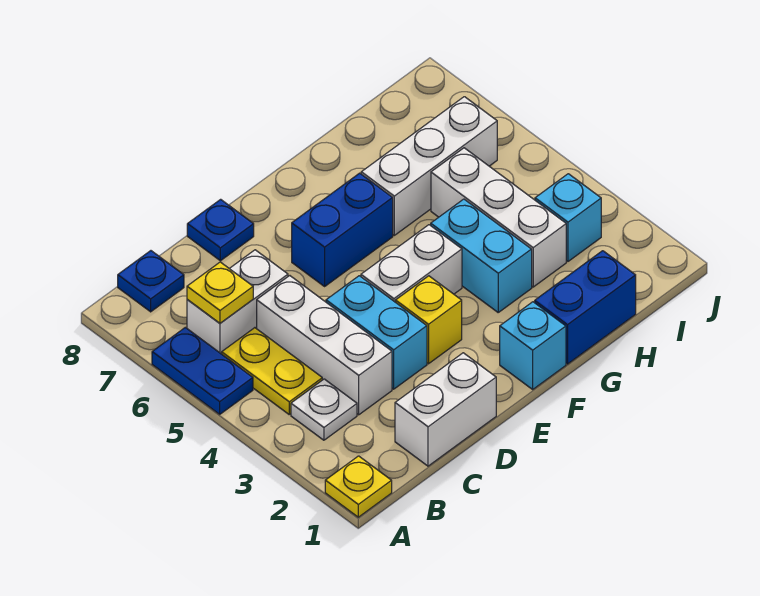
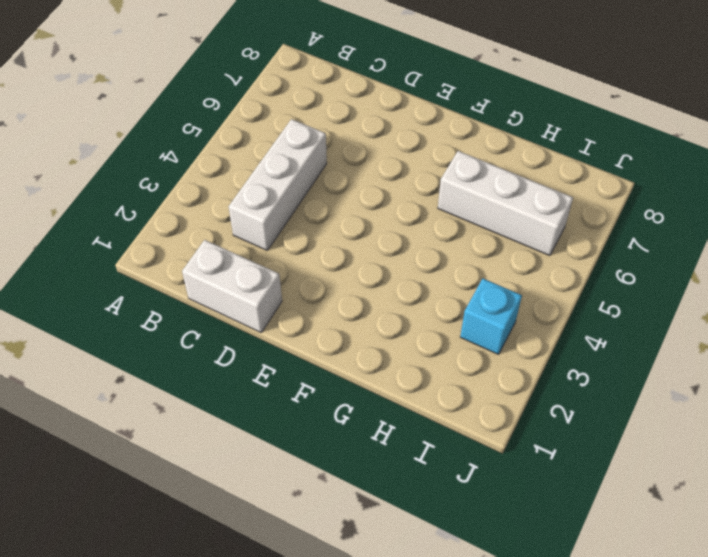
none -> yellow 1x1 plate [325,456,392,517]
none -> blue 1x2 plate [152,327,253,414]
none -> white 1x1 plate [291,379,357,440]

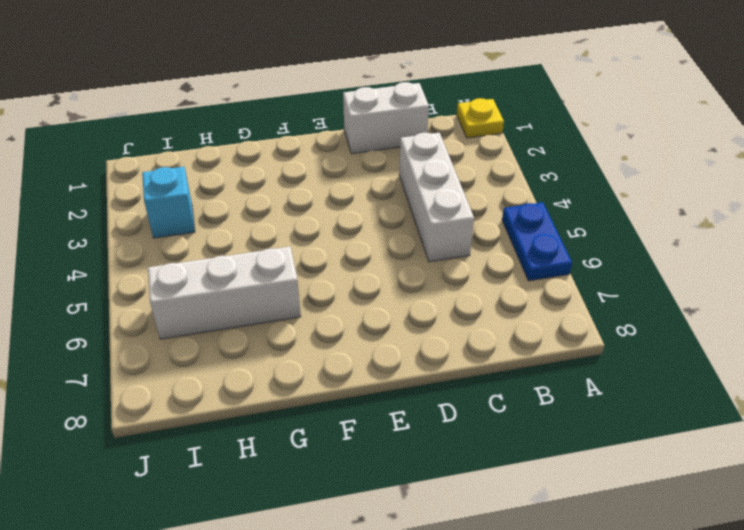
none -> white 1x1 plate [291,379,357,440]
none -> yellow 1x2 plate [222,328,322,414]
none -> white 1x2 brick [187,250,288,354]

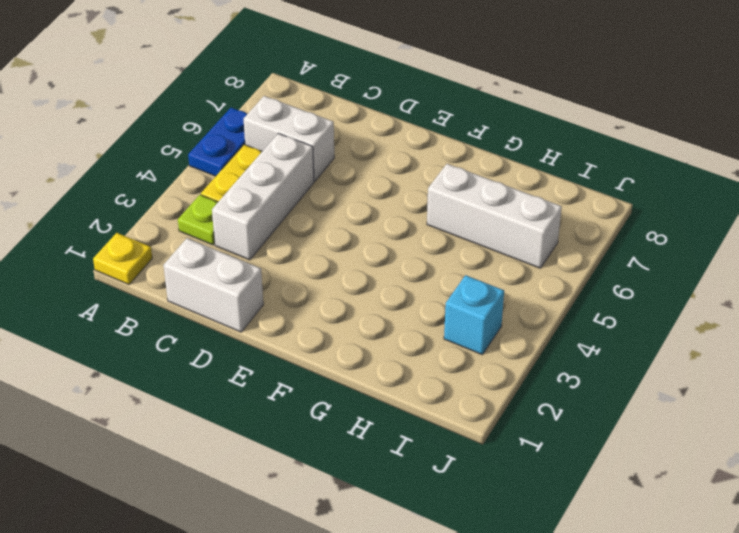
lime 1x1 plate [178,195,218,245] -> white 1x1 plate [291,379,357,440]
none -> blue 1x1 plate [118,251,184,312]
none -> cyan 1x2 brick [326,276,427,389]
none -> blue 1x1 plate [187,199,254,261]

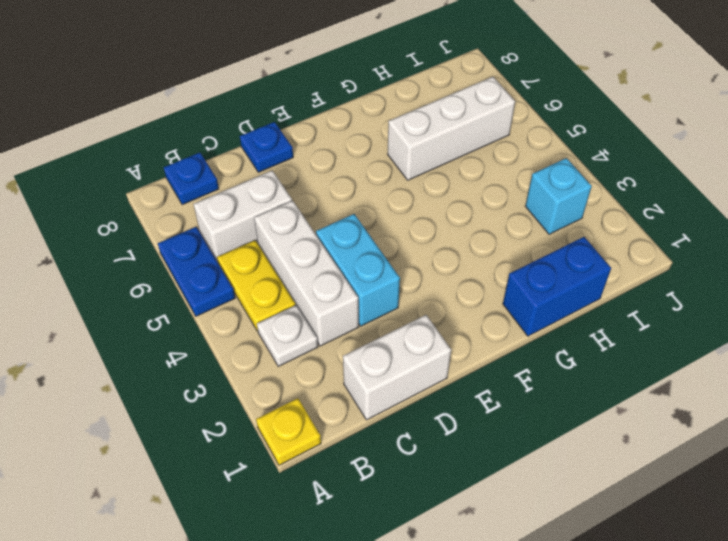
none -> yellow 1x1 brick [396,276,462,364]
none -> white 1x2 brick [361,225,462,302]
none -> blue 1x2 brick [292,173,393,286]

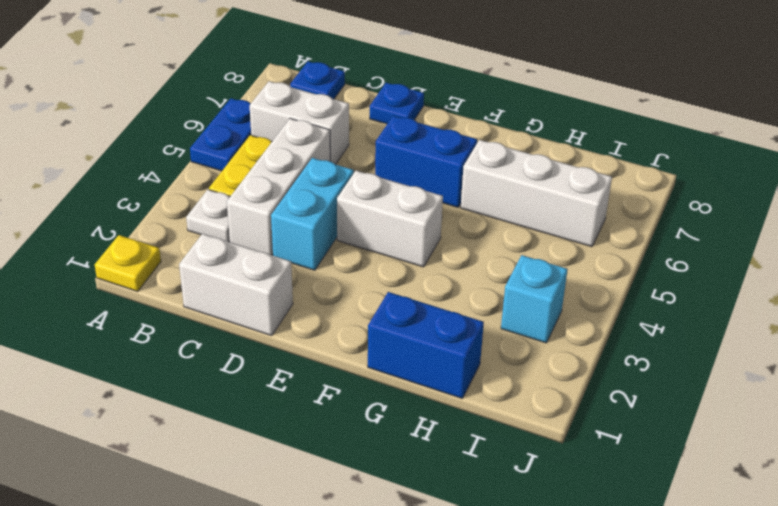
none -> yellow 1x1 brick [396,276,462,364]
none -> cyan 1x1 brick [500,302,566,389]
none -> cyan 1x2 brick [431,199,532,312]

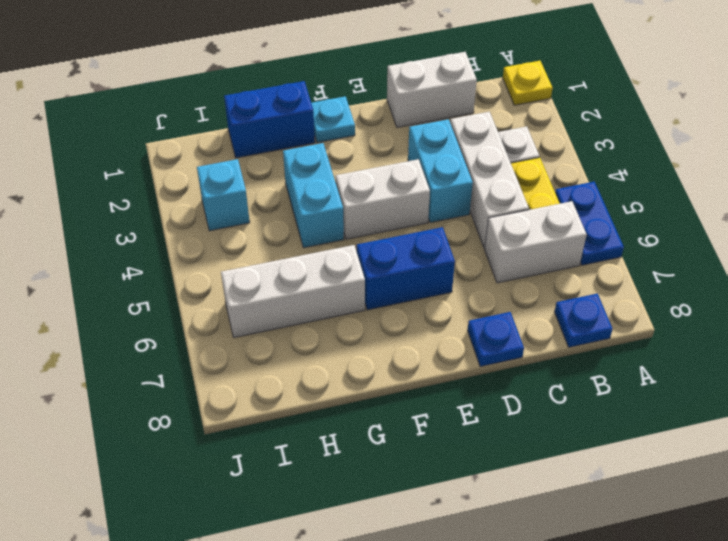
cyan 1x1 plate [311,96,355,143] -> cyan 1x1 brick [500,302,566,389]
none -> yellow 1x1 brick [396,276,462,364]
none -> white 1x3 brick [431,148,566,287]
none -> yellow 1x1 plate [187,262,253,323]

